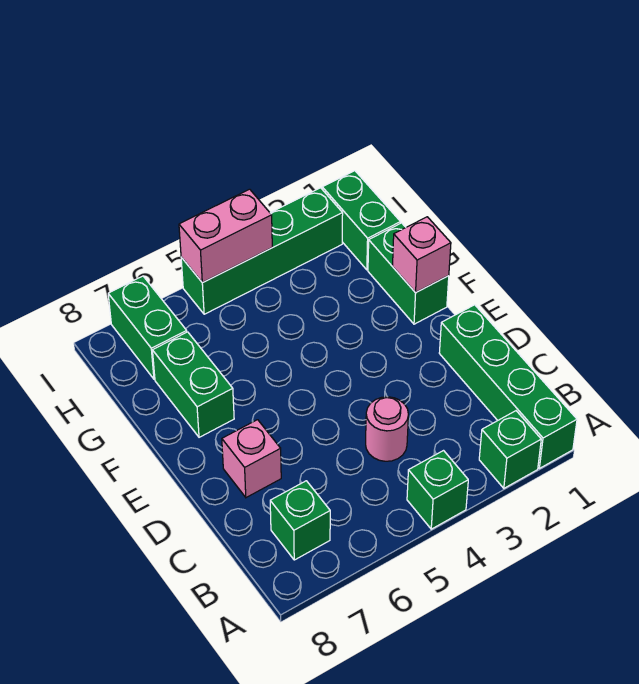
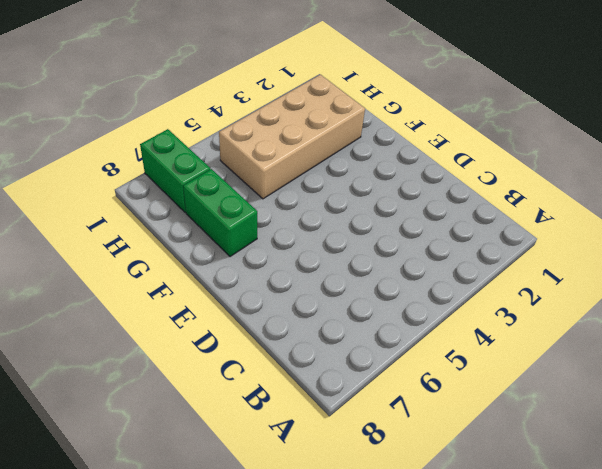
tan 2x4 brick [219,75,365,199] -> none
none -> green 1x4 brick [439,305,577,468]
none -> green 1x1 brick [479,411,541,488]
none -> green 1x1 brick [407,451,468,529]

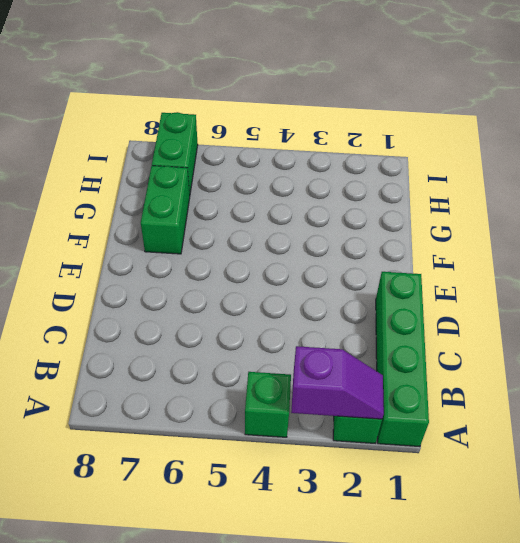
purple 1x2 slope [291,346,384,419] -> none
none -> green 1x1 brick [270,481,330,560]
none -> pink 1x1 round brick [366,397,408,461]
none -> pink 1x1 brick [222,420,281,497]

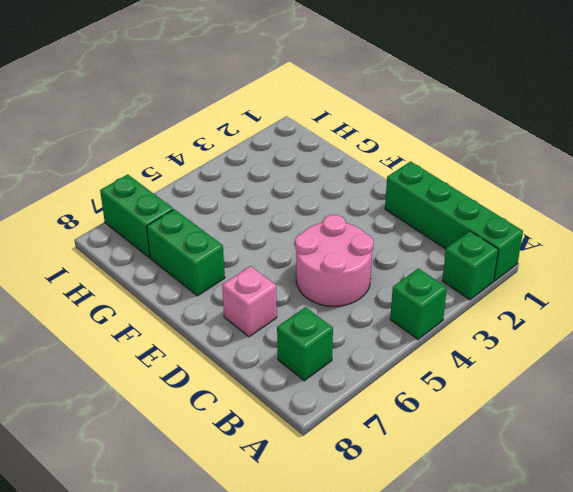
pink 2x2 round brick [295,215,373,306] -> pink 1x1 round brick [366,397,408,461]
none -> green 1x2 brick [368,223,449,324]
none -> green 1x2 brick [322,171,401,270]
none -> green 1x4 brick [181,188,343,314]

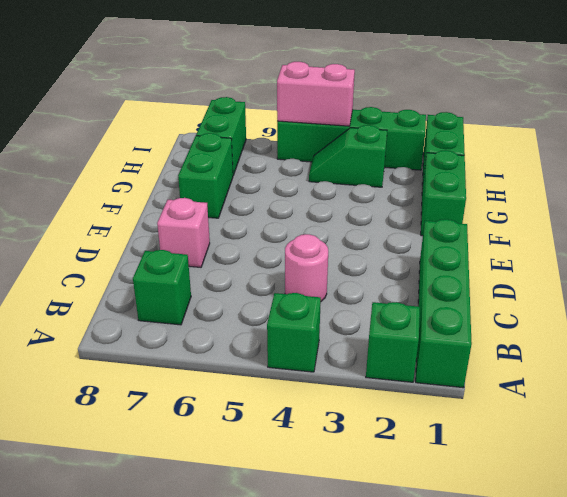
green 1x2 slope [309,125,387,187] -> none
none -> pink 1x1 brick [393,217,451,293]

